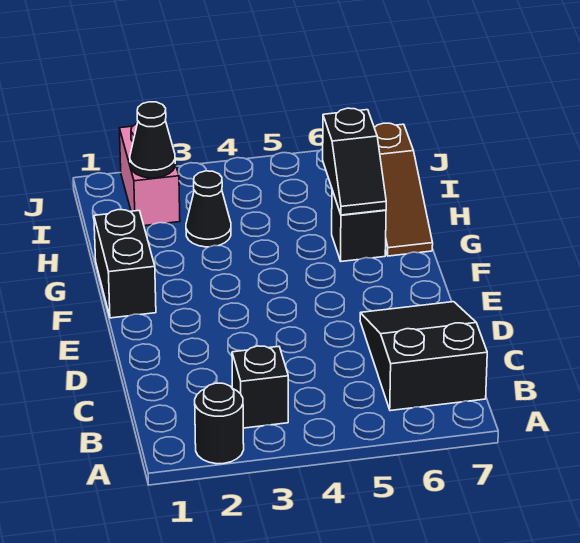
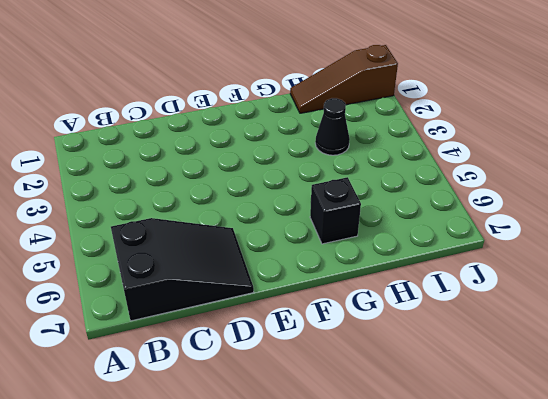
brown 1x3 slope [290,45,398,113] -> brown 1x3 slope moved to [374,123,433,256]
none -> black 1x1 round brick [195,383,244,464]
none -> black 1x1 brick [232,346,288,428]

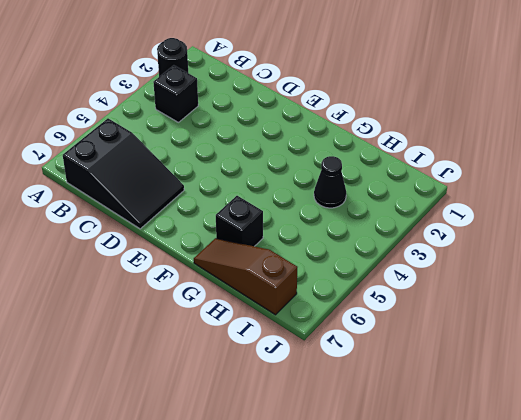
none -> black 1x2 brick [94,210,156,318]
none -> pink 1x2 brick [119,124,180,226]

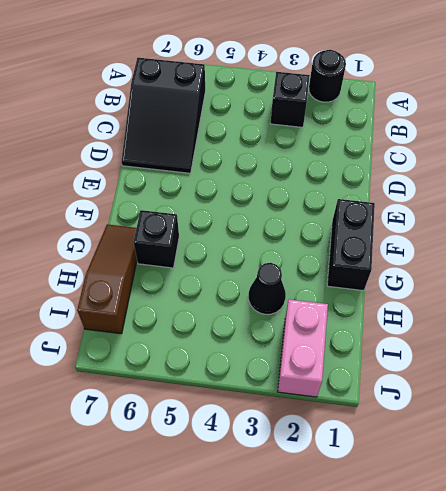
none -> black 1x2 slope [323,108,386,215]
none -> black 1x1 cone [130,102,175,178]

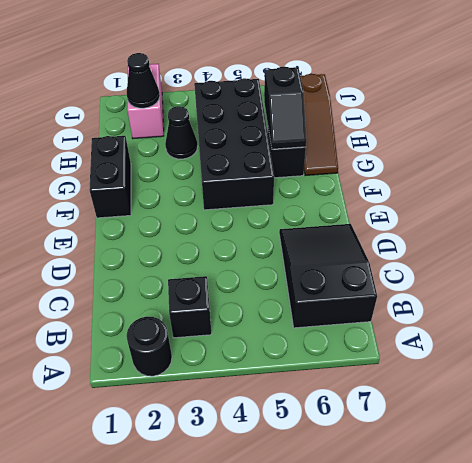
black 2x4 brick [194,78,274,210] -> none

